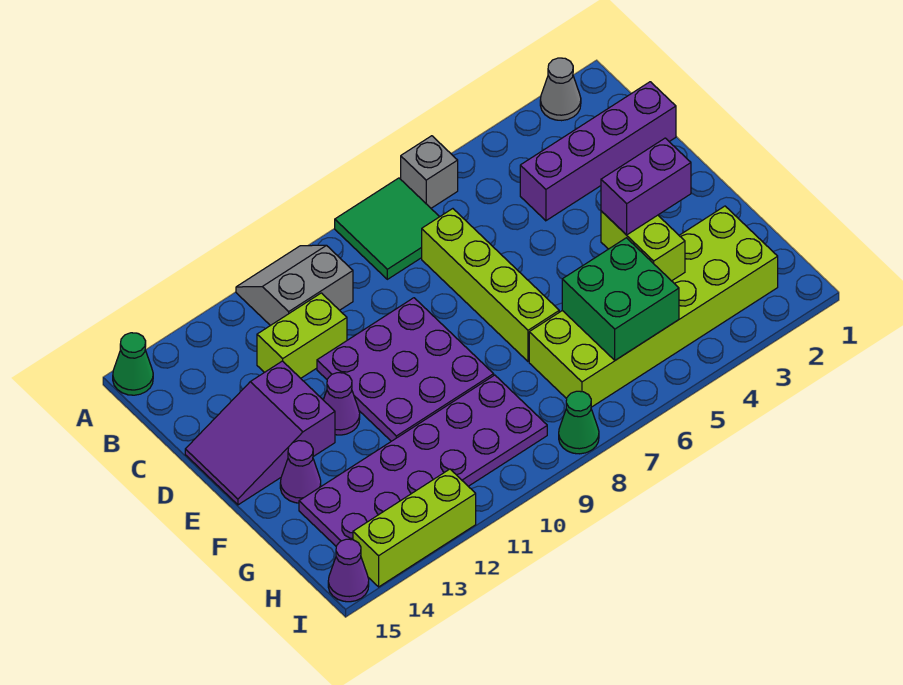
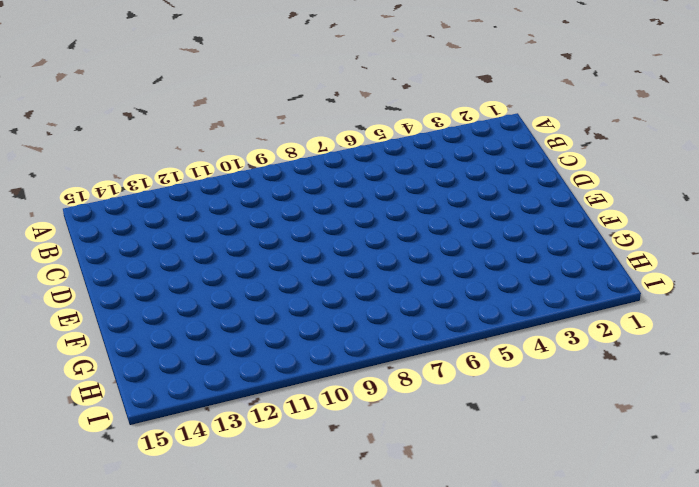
none -> grey 1x1 cone [540,58,581,121]
none -> grey 1x1 brick [401,136,458,208]
none -> green 2x2 tile [335,178,439,279]

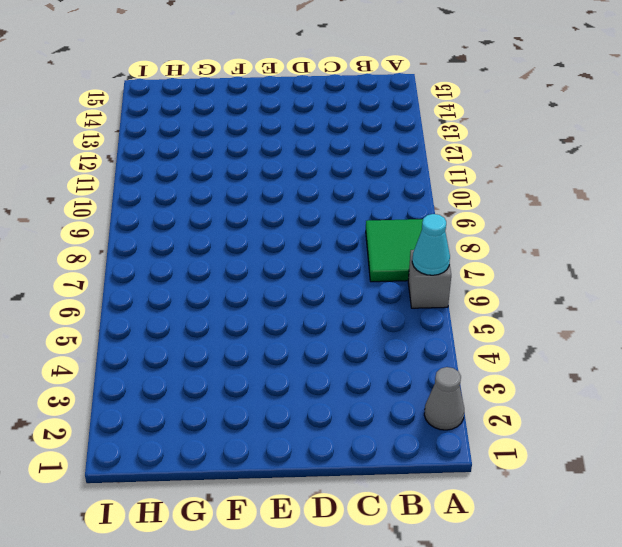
cyan 1x1 cone [412,214,450,275] -> none
none -> grey 2x2 slope [236,245,353,326]
none -> green 1x1 cone [113,333,153,395]
none -> purple 1x4 brick [520,82,676,221]

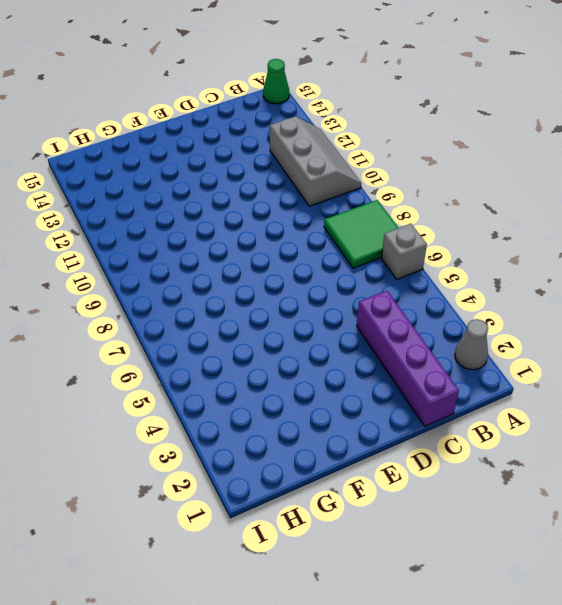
grey 2x3 slope [270,116,361,206] -> grey 2x2 slope [236,245,353,326]
none -> lime 1x4 brick [422,209,559,361]
none -> lime 1x2 brick [257,293,347,378]
none -> purple 3x3 plate [317,298,494,441]

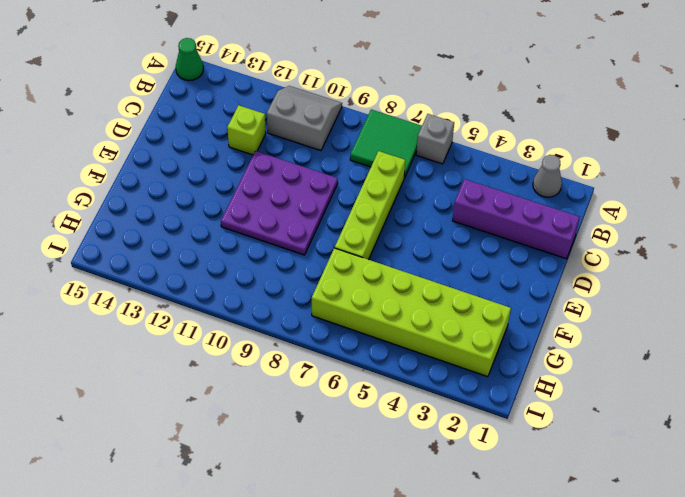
lime 1x1 brick [227,105,266,155] -> lime 1x2 brick [257,293,347,378]
none -> purple 2x3 slope [185,361,335,505]
none -> purple 1x1 cone [324,373,360,435]
none -> purple 1x1 cone [280,441,321,503]

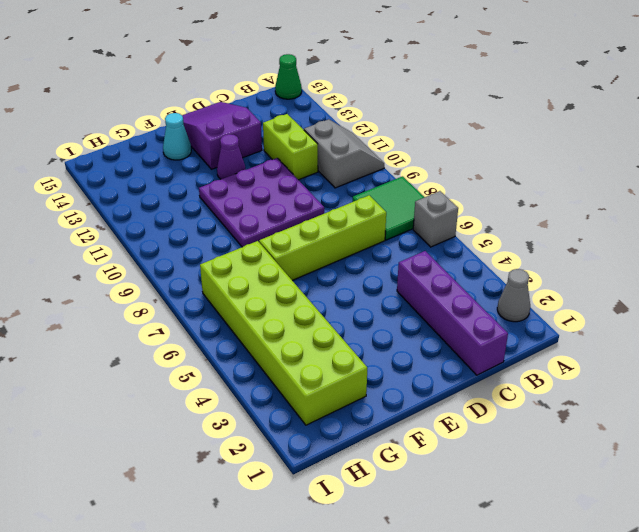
cyan 1x1 cone [163,113,191,160] -> purple 1x1 cone [280,441,321,503]
none -> purple 2x6 plate [299,375,547,546]
none -> green 1x1 cone [559,391,599,454]
none -> lime 1x3 brick [353,469,476,587]

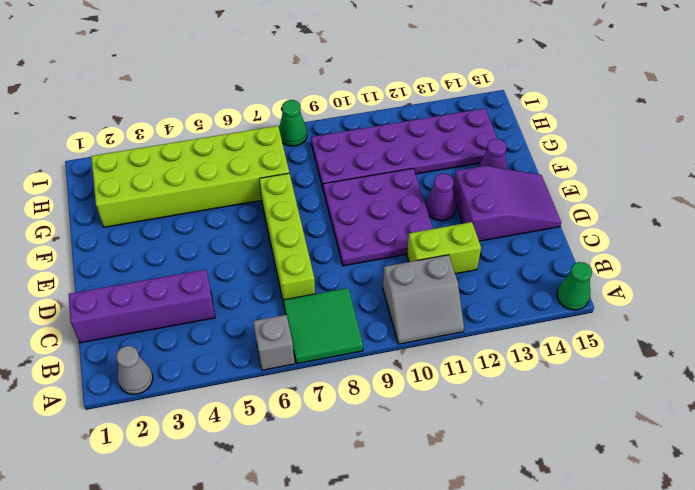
none -> lime 1x3 brick [353,469,476,587]
none -> purple 1x1 cone [328,539,369,602]
none -> lime 1x2 brick [601,211,685,281]

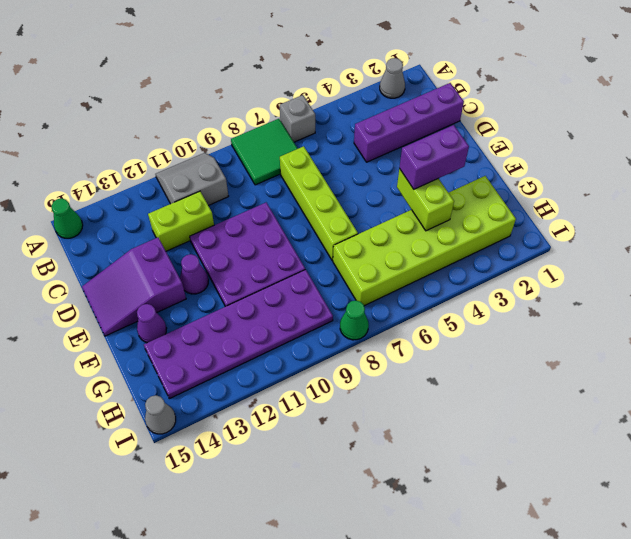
grey 1x1 cone [145,395,176,434] -> purple 1x1 cone [328,539,369,602]
none -> lime 1x3 brick [353,469,476,587]
none -> green 2x2 brick [562,238,679,360]

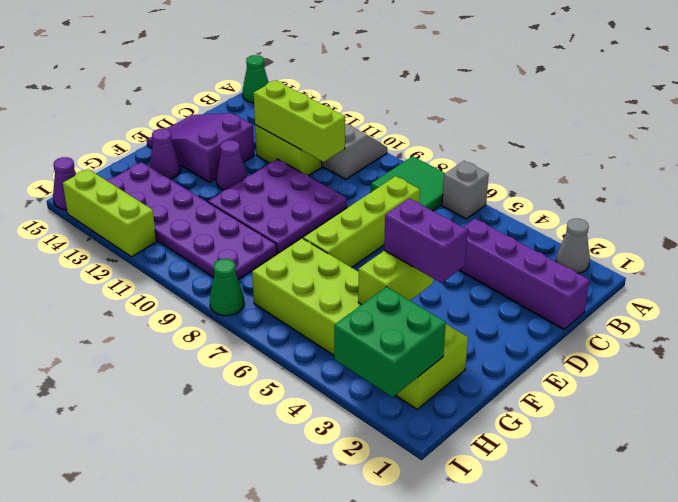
lime 1x3 brick [254,80,345,162] -> none
green 2x2 brick [334,287,446,397] -> green 2x2 brick moved to [562,238,679,360]

